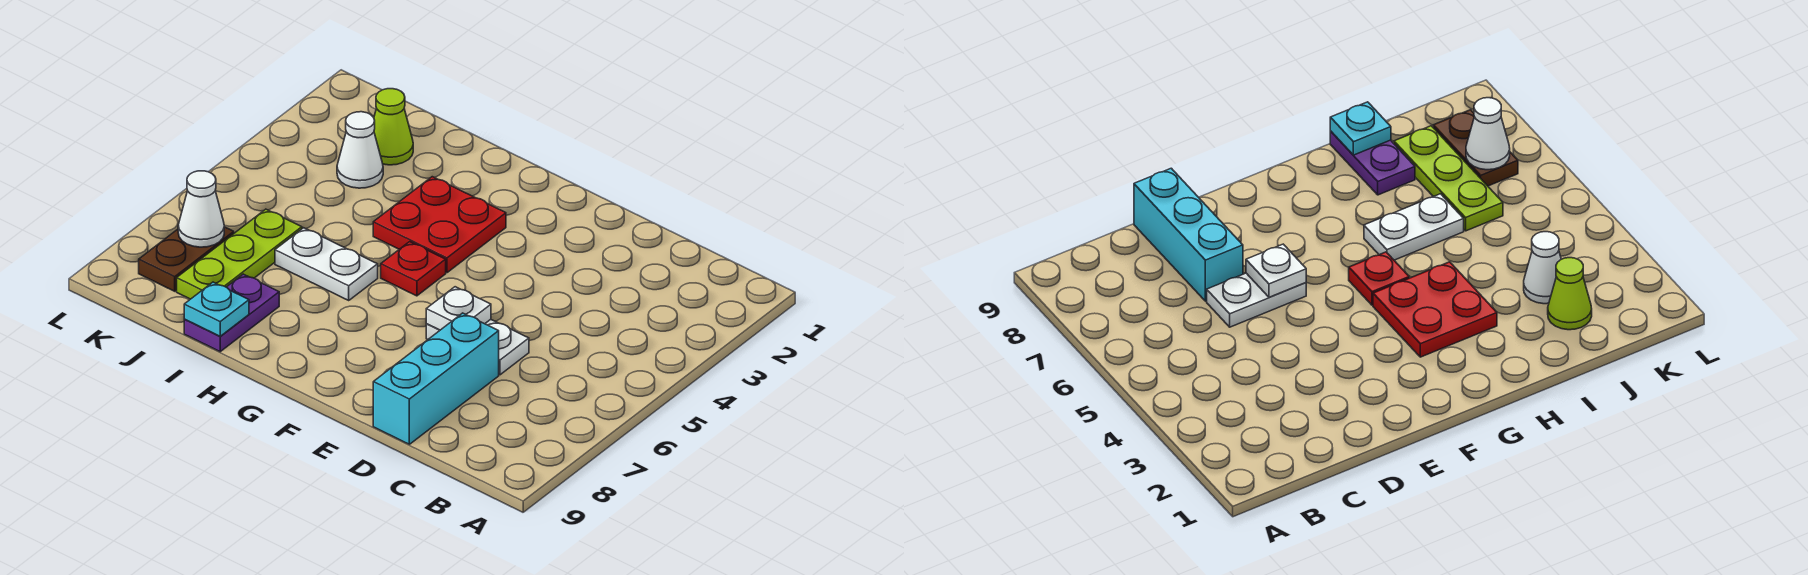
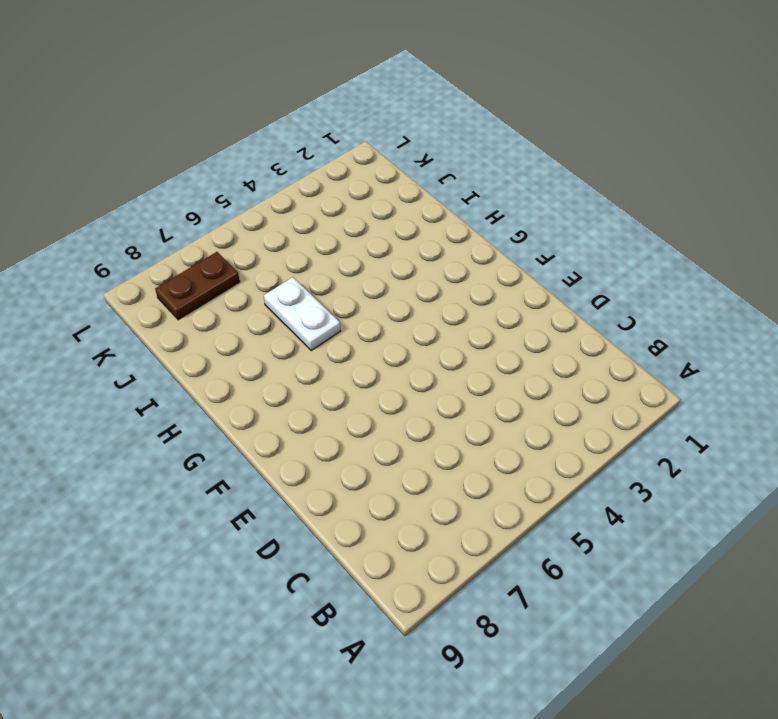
none -> white 1x2 plate [426,319,529,375]
none -> cyan 1x3 brick [373,313,499,444]
none -> red 2x2 plate [373,177,506,273]

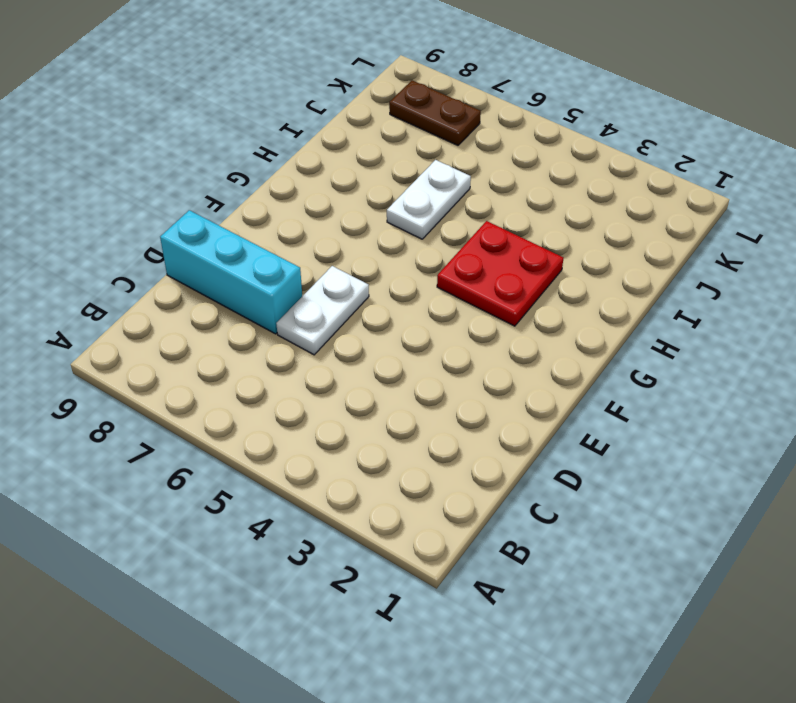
none -> red 1x1 plate [381,242,446,296]
none -> purple 1x2 plate [184,274,279,352]
none -> lime 1x1 cone [374,89,413,165]

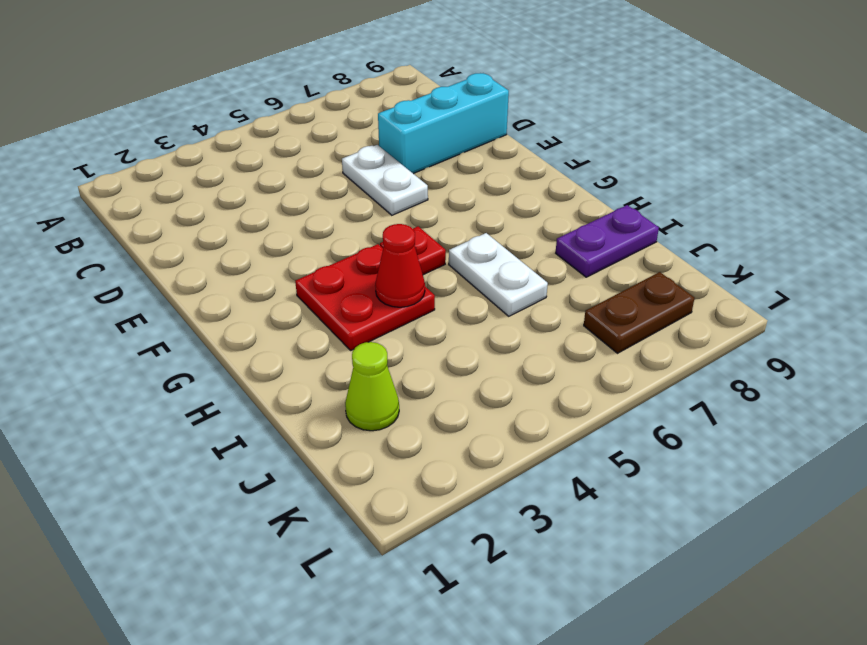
red 1x1 cone [375,224,425,307] -> none
none -> white 1x1 cone [337,112,383,188]
none -> lime 1x3 plate [177,209,302,299]
none -> white 1x1 plate [426,287,491,330]

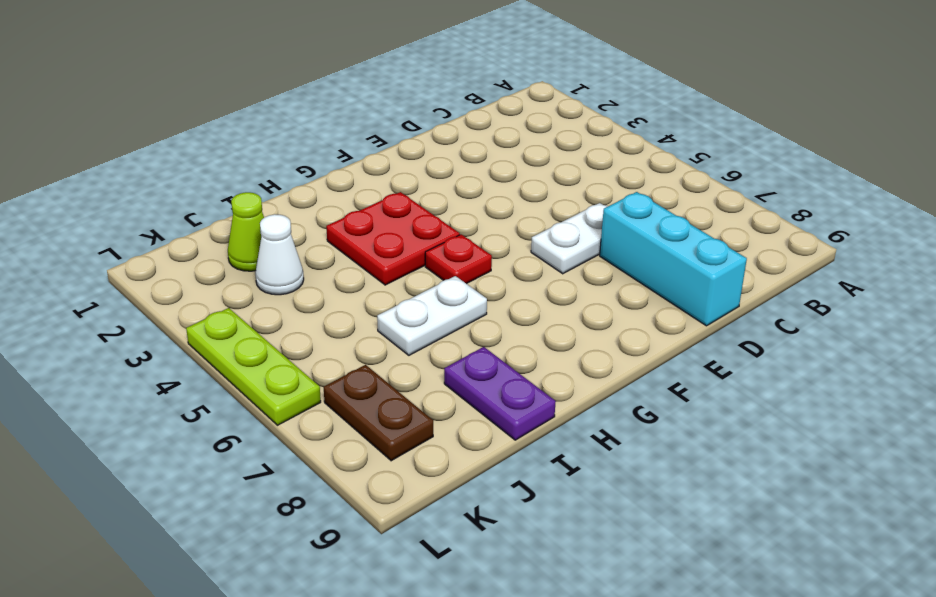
lime 1x3 plate [186,308,321,425] -> lime 1x3 plate moved to [177,209,302,299]
none -> white 1x1 plate [426,287,491,330]
none -> cyan 1x1 plate [184,282,249,336]
none -> white 1x1 cone [178,171,224,247]

